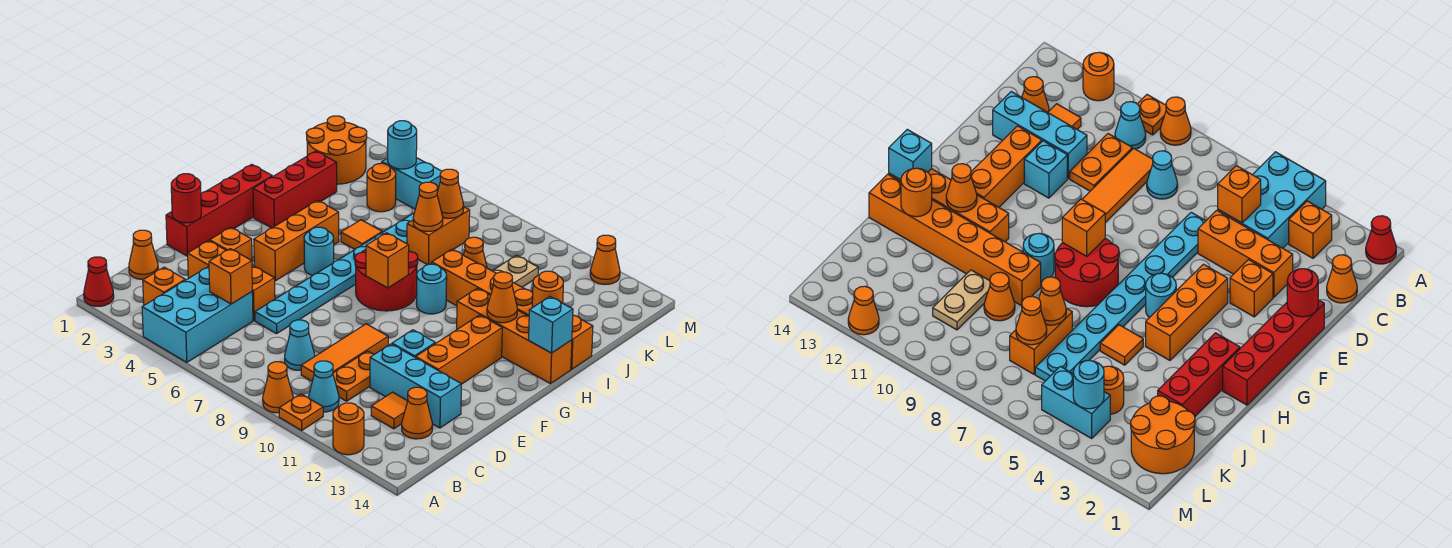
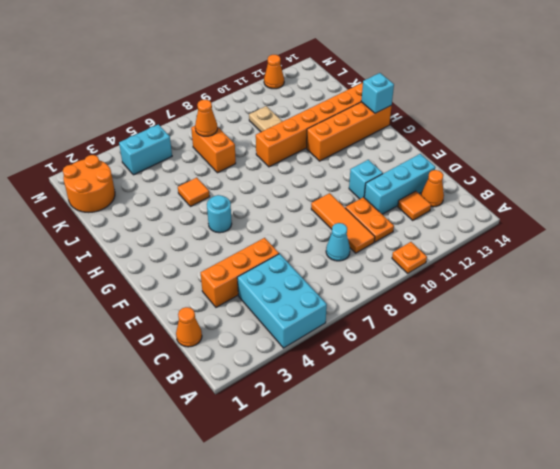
none -> red 1x1 cone [84,257,114,306]
none -> orange 1x1 cone [263,362,293,413]
none -> orange 1x1 round brick [333,403,364,455]
none -> orange 1x1 brick [143,267,185,305]

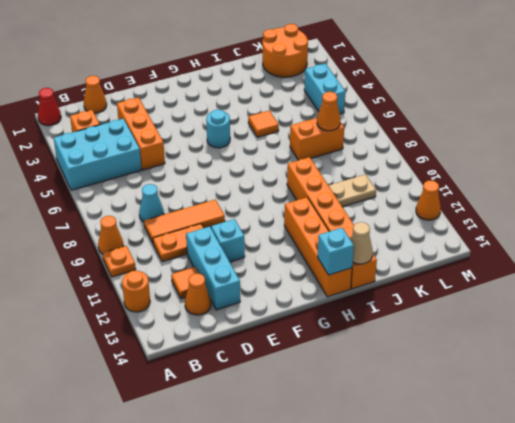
tan 1x1 cone [350,222,373,264] -> none
none -> cyan 1x1 cone [309,361,339,412]
none -> cyan 1x8 plate [255,213,414,334]
none -> red 1x4 brick [166,164,272,256]
none -> orange 1x1 brick [210,227,252,261]

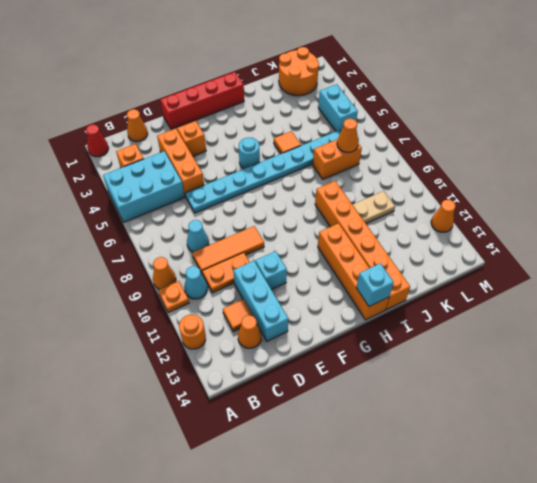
none -> orange 1x3 brick [416,315,502,384]
none -> orange 1x3 brick [254,201,339,281]
none -> red 2x2 round brick [355,250,418,311]
none -> red 1x3 brick [253,151,337,228]

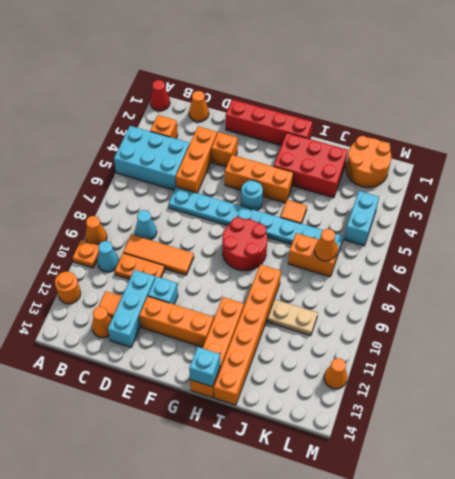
red 2x3 brick [274,133,348,198] -> red 1x3 brick [253,151,337,228]
none -> cyan 1x1 round brick [416,264,447,314]
none -> orange 1x1 cone [464,237,487,268]
none -> orange 1x1 round brick [367,163,396,212]
none -> orange 1x1 brick [209,249,252,304]

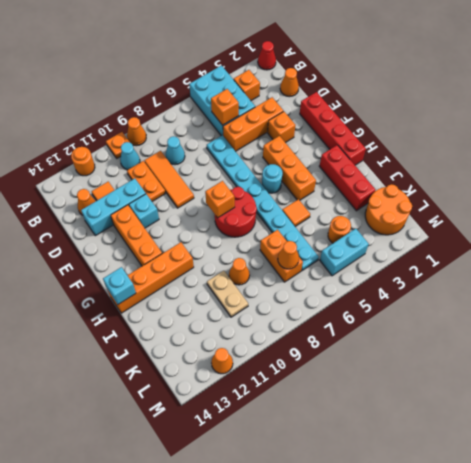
none -> cyan 1x1 round brick [416,264,447,314]
none -> orange 1x6 brick [432,249,593,369]
none -> red 1x1 round brick [171,174,201,223]
none -> orange 1x1 cone [487,272,517,323]

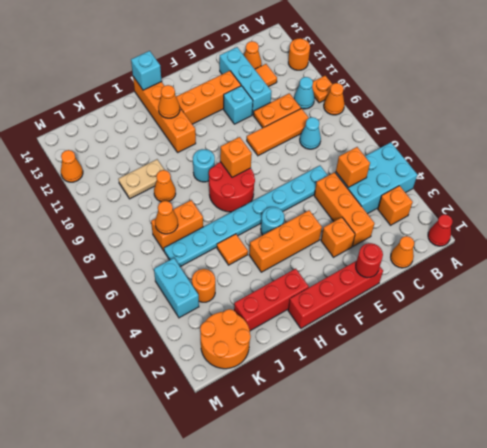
none -> orange 1x6 brick [432,249,593,369]
none -> orange 1x1 round brick [532,271,563,308]
none -> orange 1x1 cone [413,182,443,231]
none -> cyan 1x1 round brick [388,121,417,169]

